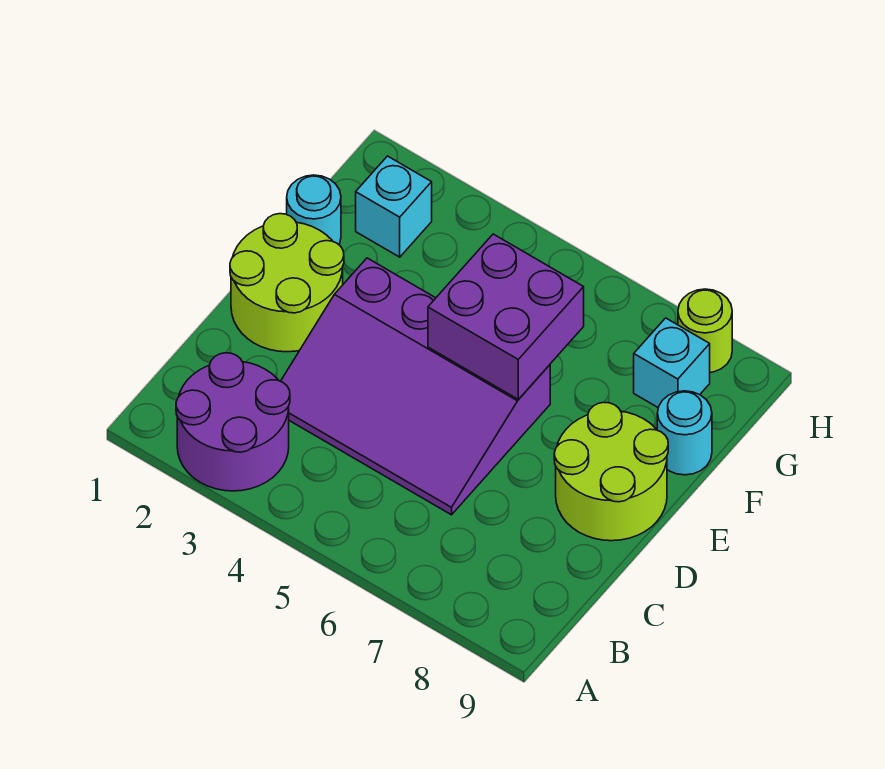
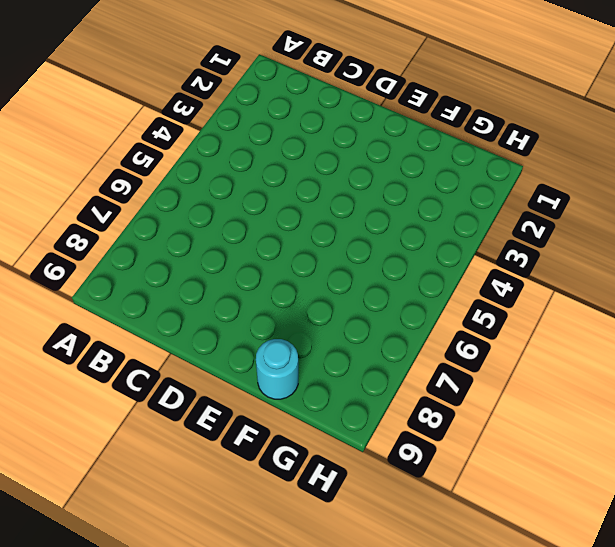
none -> purple 2x2 round brick [176,353,290,491]
none -> purple 3x4 slope [281,258,550,515]

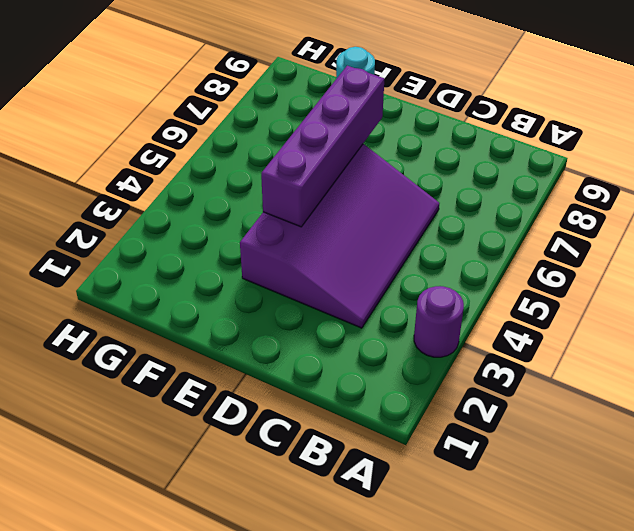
purple 1x1 round brick [414,286,464,357] -> purple 2x2 round brick [176,353,290,491]
purple 1x4 brick [261,66,384,227] -> purple 2x2 brick [428,234,584,399]
none -> lime 2x2 round brick [230,214,344,352]
none -> lime 2x2 round brick [554,402,668,541]

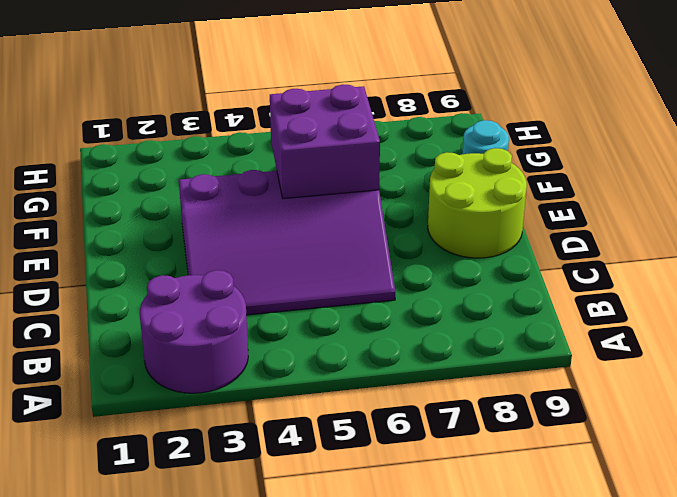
none -> lime 2x2 round brick [230,214,344,352]
none -> cyan 1x1 round brick [287,175,341,245]

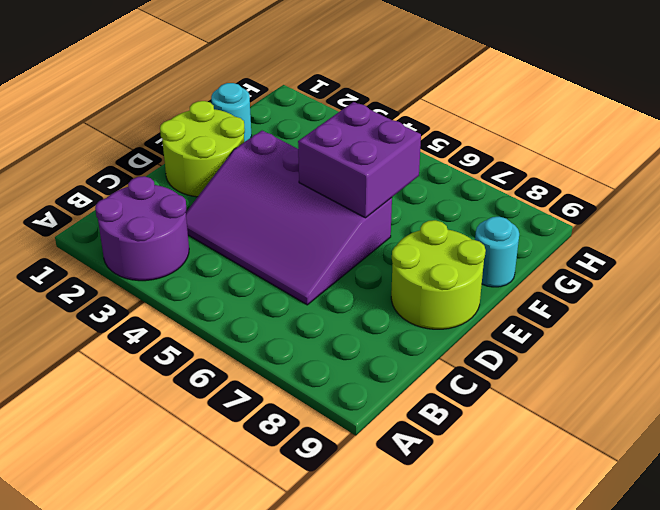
none -> cyan 1x1 brick [356,156,432,257]
none -> cyan 1x1 brick [634,318,710,408]

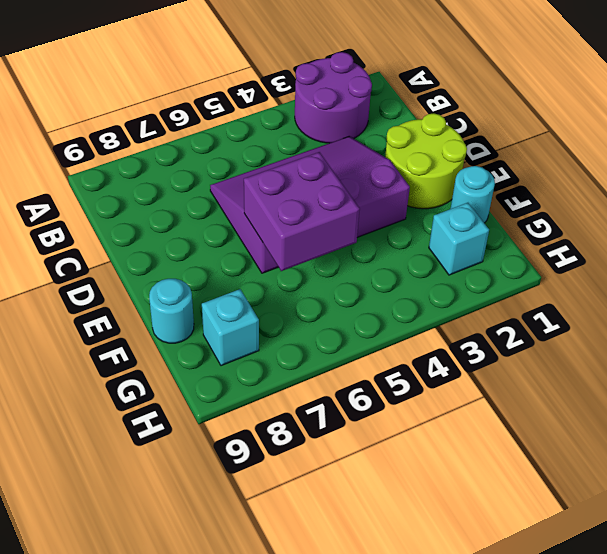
none -> lime 2x2 round brick [554,402,668,541]
none -> lime 1x1 round brick [678,289,732,372]

